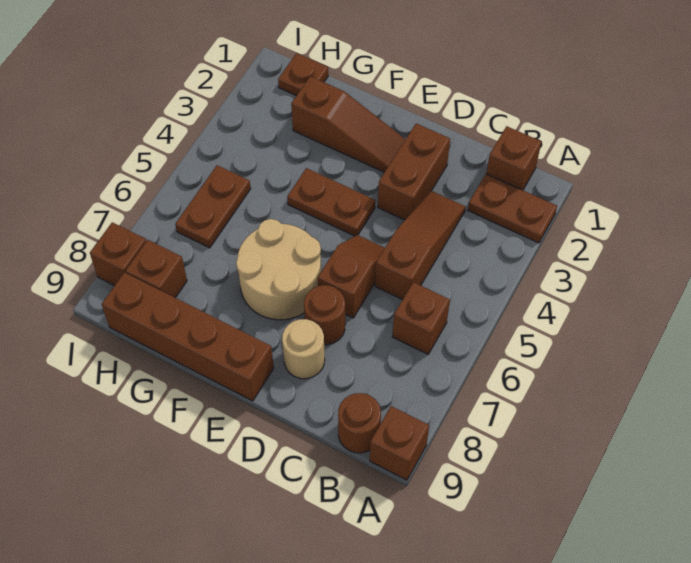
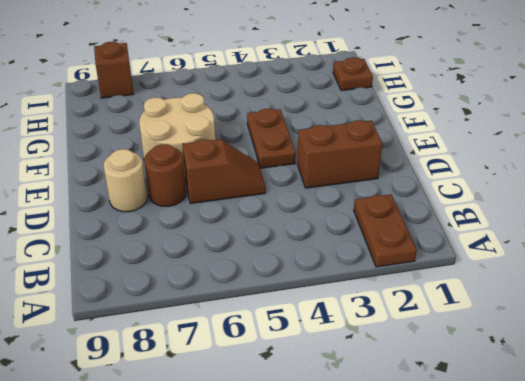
none -> brown 1x1 brick [370,406,429,480]
none -> brown 1x1 brick [486,126,541,190]
none -> brown 1x1 brick [393,282,450,354]

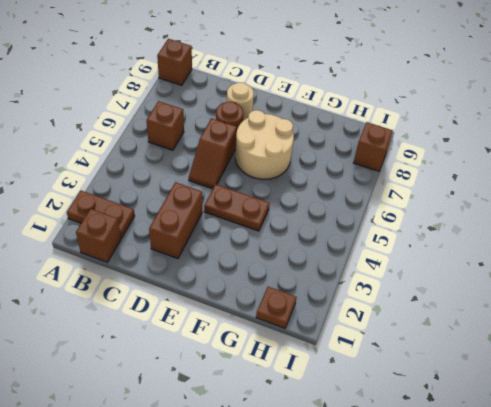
none -> brown 1x1 round brick [338,393,381,453]
none -> brown 1x3 slope [375,191,466,300]
none -> brown 1x3 slope [291,76,405,172]

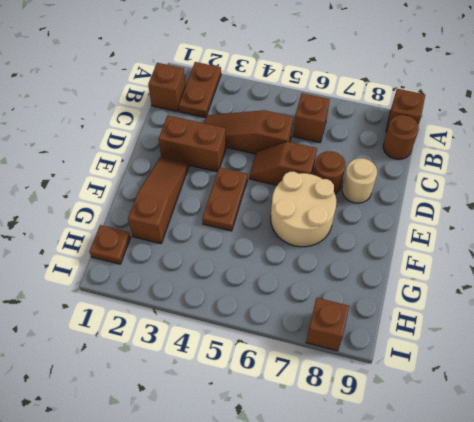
none -> brown 1x4 brick [102,272,274,401]
none -> brown 1x2 plate [175,165,251,248]
none -> brown 1x1 brick [126,240,187,298]

